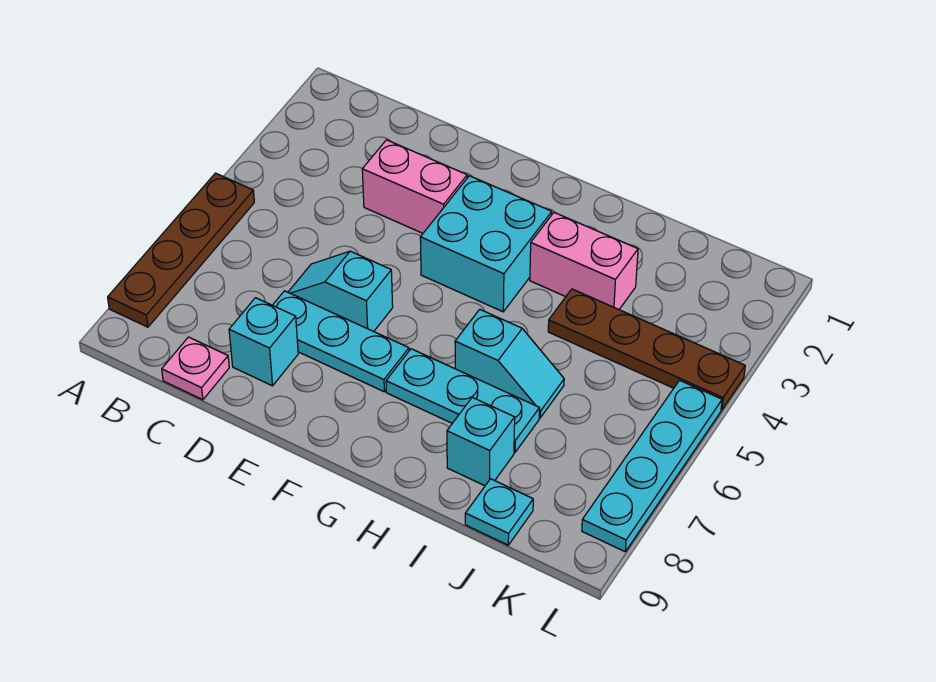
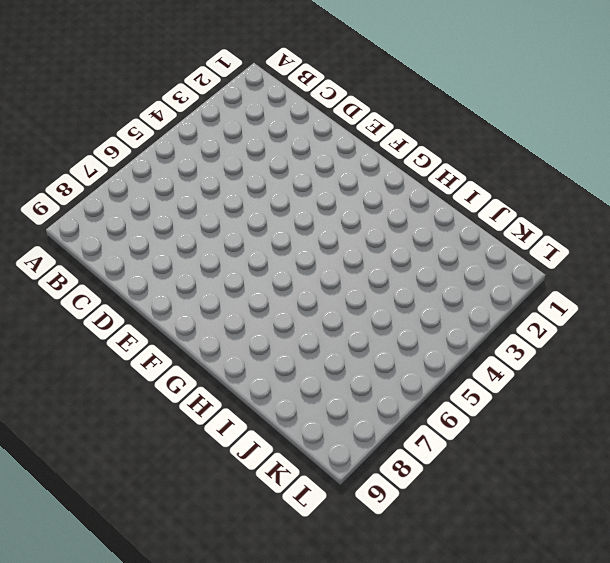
none -> brown 1x4 plate [108,173,254,327]
none -> pink 1x1 plate [162,337,229,400]
none -> pink 1x2 brick [362,140,467,233]

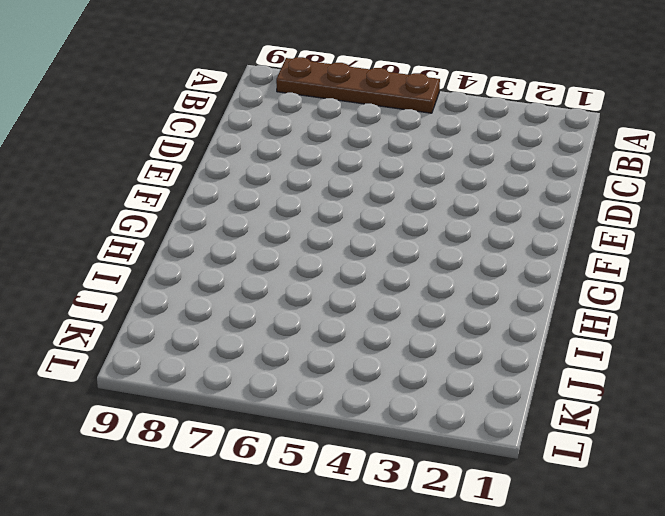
none -> pink 1x1 plate [162,337,229,400]
none -> pink 1x2 brick [362,140,467,233]
none -> cyan 1x2 slope [288,251,393,332]

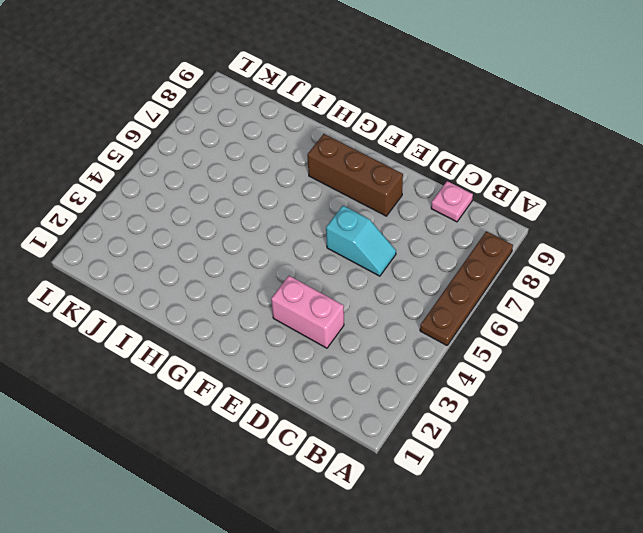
brown 1x3 brick [307,134,403,216] -> none
none -> cyan 1x3 plate [273,291,409,392]
none -> cyan 1x1 brick [229,298,298,386]
none -> cyan 2x2 brick [420,176,552,312]

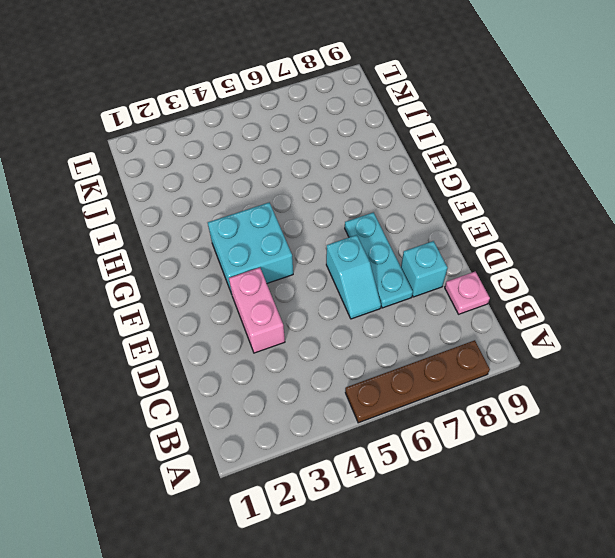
none -> cyan 1x3 plate [386,349,540,452]
none -> pink 1x2 brick [530,213,638,309]
none -> cyan 1x2 slope [455,309,564,418]

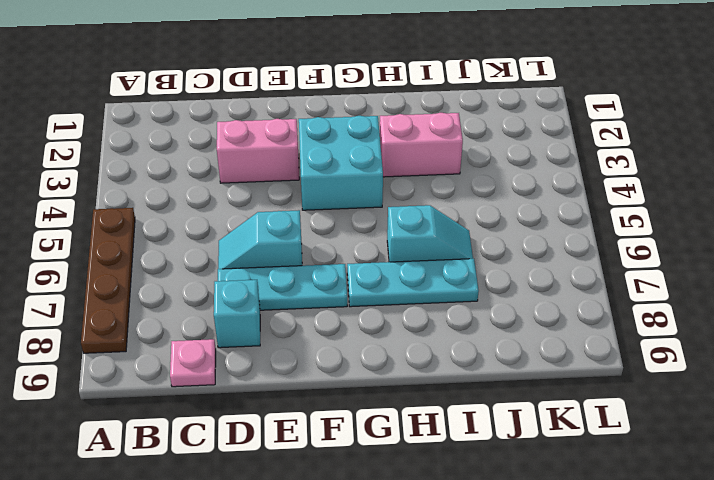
none -> brown 1x4 plate [548,289,745,410]
none -> cyan 1x1 brick [447,397,515,486]
none -> cyan 1x1 plate [465,479,533,545]

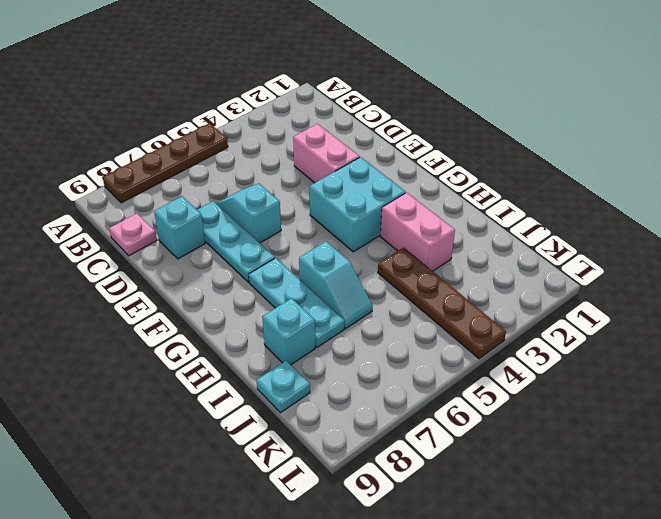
none -> cyan 1x4 plate [582,380,722,551]

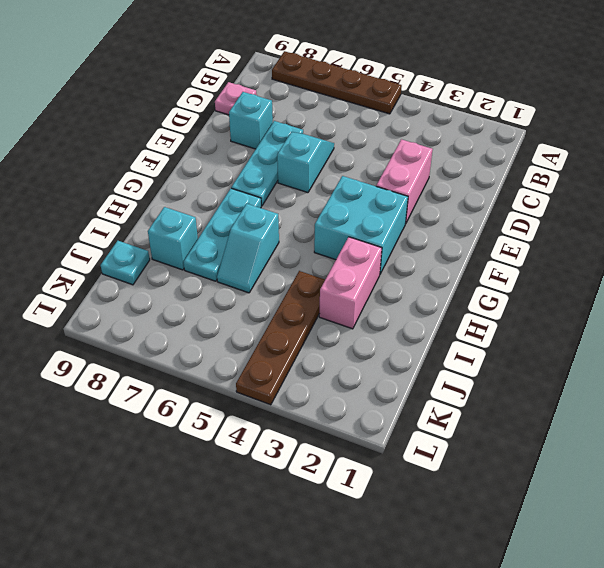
none -> cyan 1x4 plate [582,380,722,551]

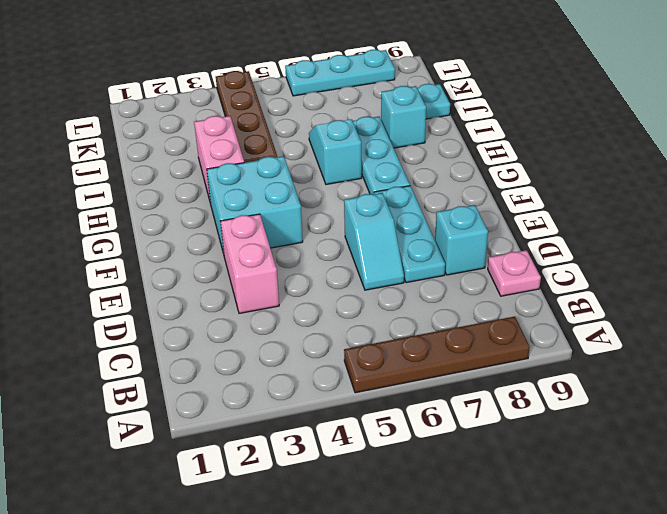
cyan 1x3 plate [285,50,395,96] -> cyan 1x4 plate [582,380,722,551]

